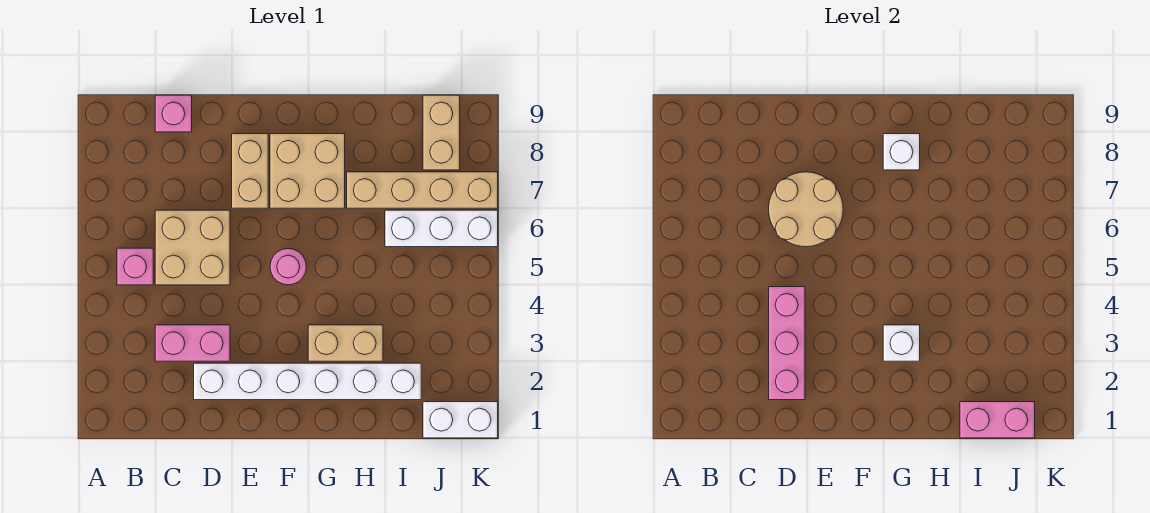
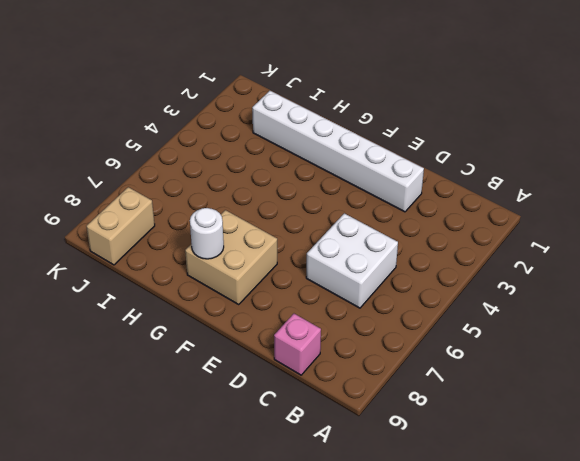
white 2x2 brick [306,213,398,308] -> tan 2x2 brick [155,210,230,285]
white 1x1 round brick [190,208,224,259] -> white 1x1 brick [883,134,920,170]
none -> pink 1x1 brick [117,248,153,285]
none -> pink 1x2 brick [155,325,230,361]
none -> tan 1x2 brick [232,134,268,208]

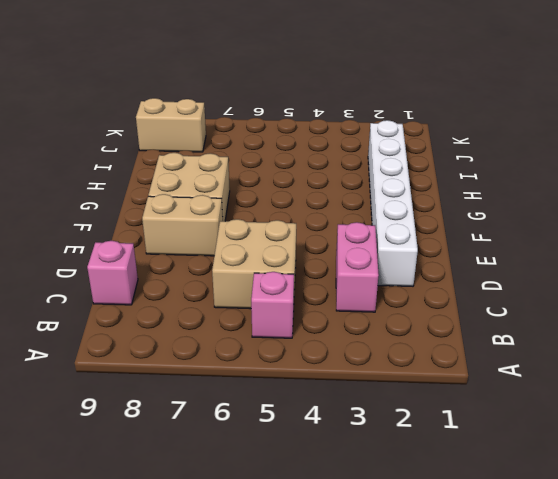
none -> pink 1x1 round brick [270,249,306,285]
none -> tan 1x2 brick [308,325,383,361]
none -> tan 1x4 brick [347,172,498,208]

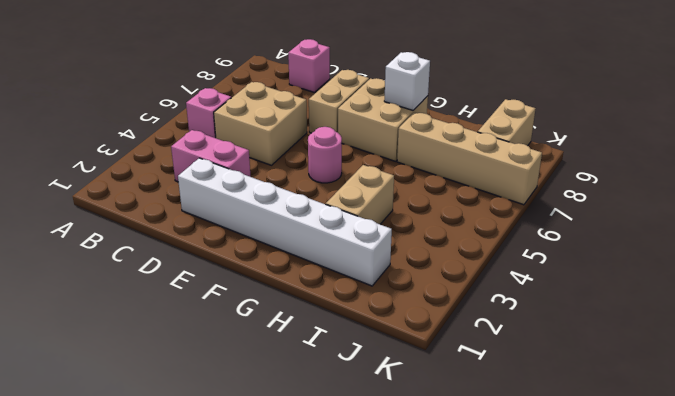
tan 1x2 brick [326,165,394,224] -> tan 1x2 brick turned to [308,325,383,361]
none -> white 1x3 brick [385,210,498,247]
none -> white 1x2 brick [423,402,498,438]
none -> pink 1x3 brick [769,287,805,400]

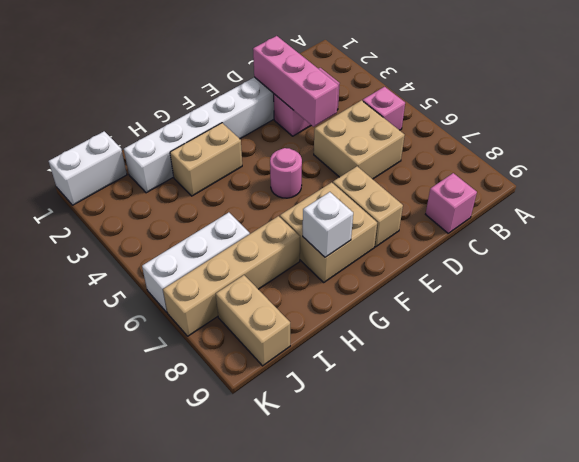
none -> tan 2x2 round brick [769,172,843,247]
none -> white 1x1 brick [883,325,920,361]
none -> pink 1x2 brick [960,402,1035,438]

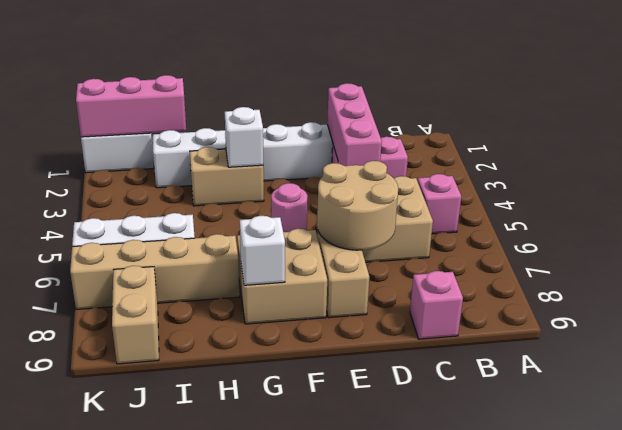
pink 1x3 brick [76,75,186,137] -> pink 1x2 brick [960,402,1035,438]

